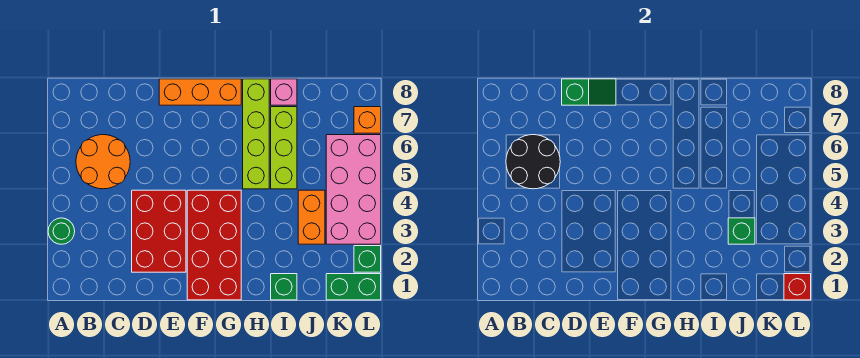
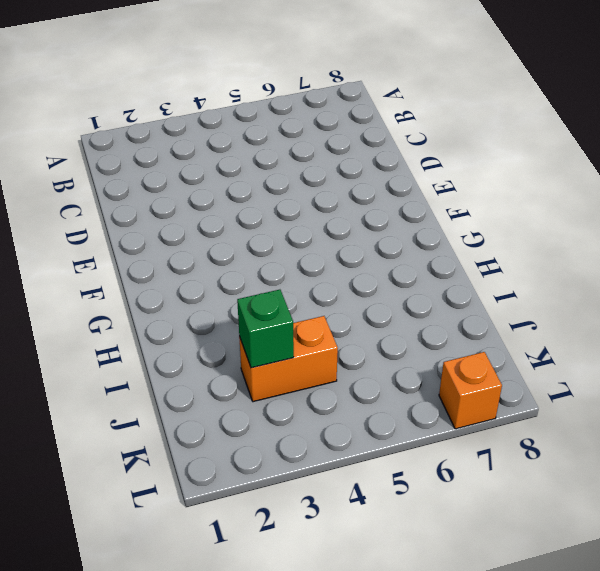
none -> green 1x1 round brick [48,218,75,244]
none -> orange 2x2 round brick [76,135,130,189]
none -> red 2x3 brick [132,190,186,272]

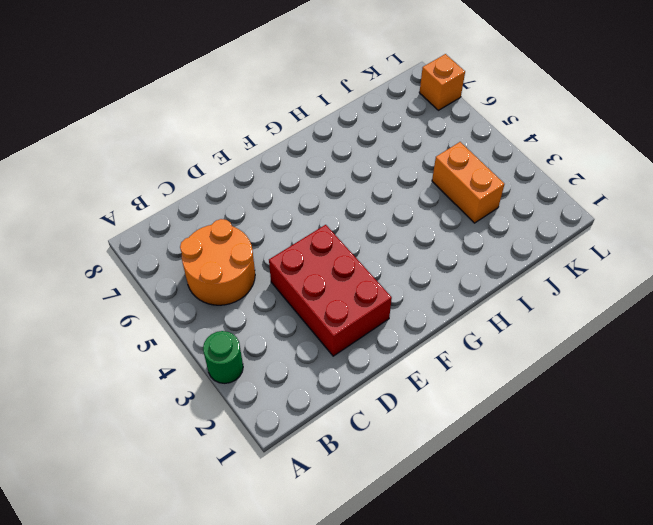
none -> orange 1x3 brick [159,79,241,105]
none -> red 2x4 brick [187,190,241,300]
none -> lime 1x4 brick [243,79,269,189]

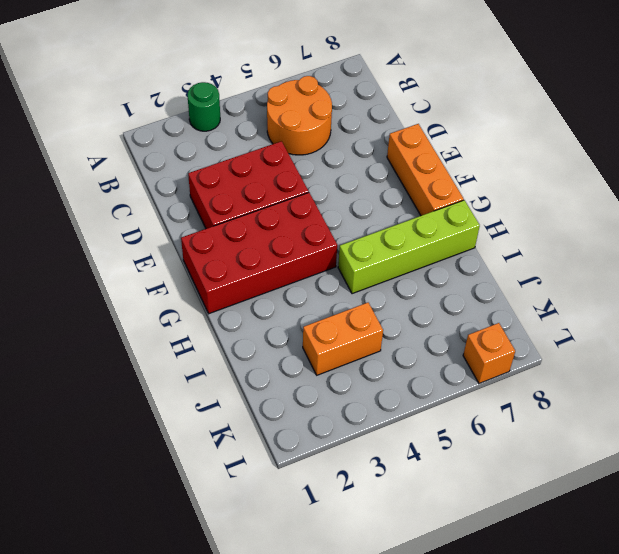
none -> green 1x1 brick [271,274,297,300]
none -> lime 1x3 brick [271,107,297,189]
none -> pink 1x1 brick [271,79,297,105]

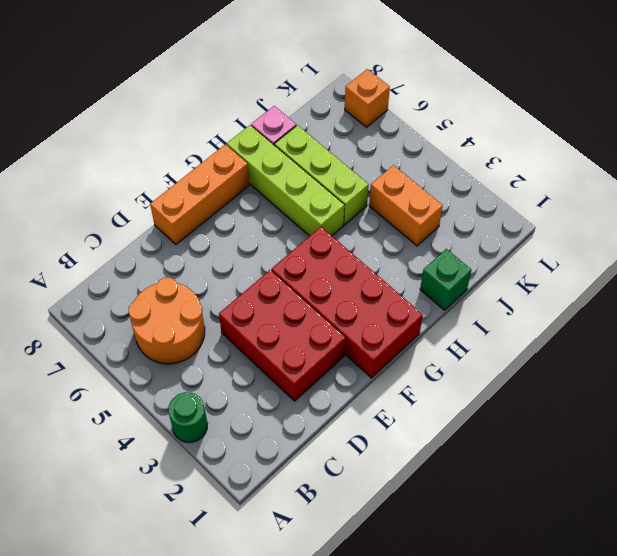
none -> green 1x2 brick [326,274,381,300]
none -> pink 2x4 brick [326,135,381,244]
none -> green 1x1 brick [354,246,381,272]

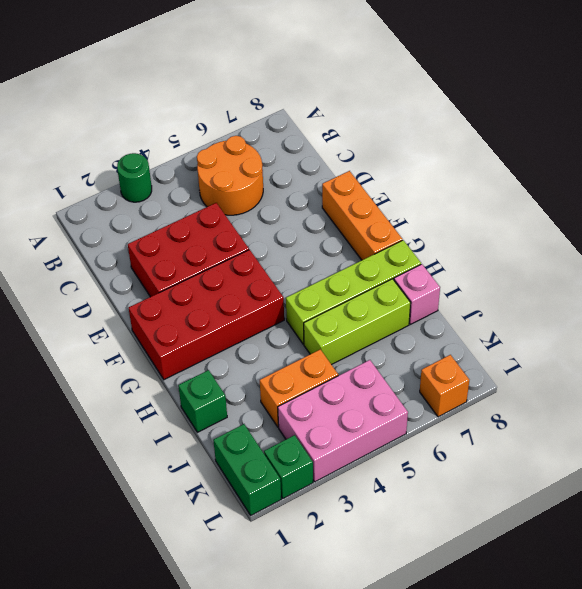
pink 2x3 brick [278,360,408,482] -> pink 2x4 brick [326,135,381,244]
none -> black 2x2 round brick [506,135,560,189]
none -> green 1x2 slope [562,79,616,105]
none -> green 1x1 brick [728,218,755,244]

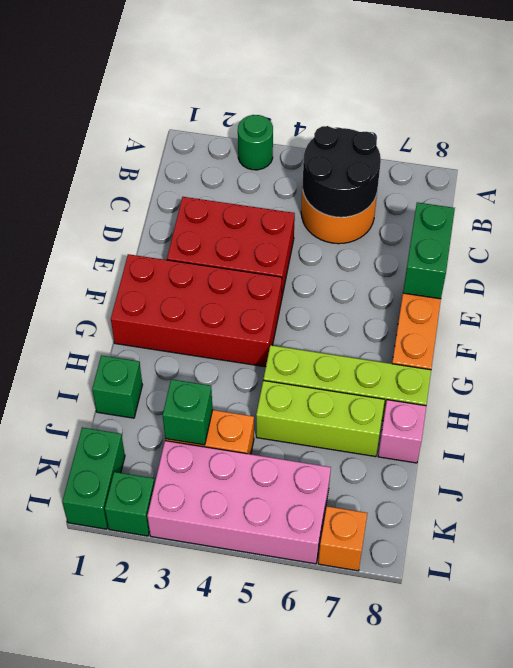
green 1x2 brick [403,202,455,299] -> green 1x2 slope [562,79,616,105]
none -> red 1x1 brick [784,274,811,300]

